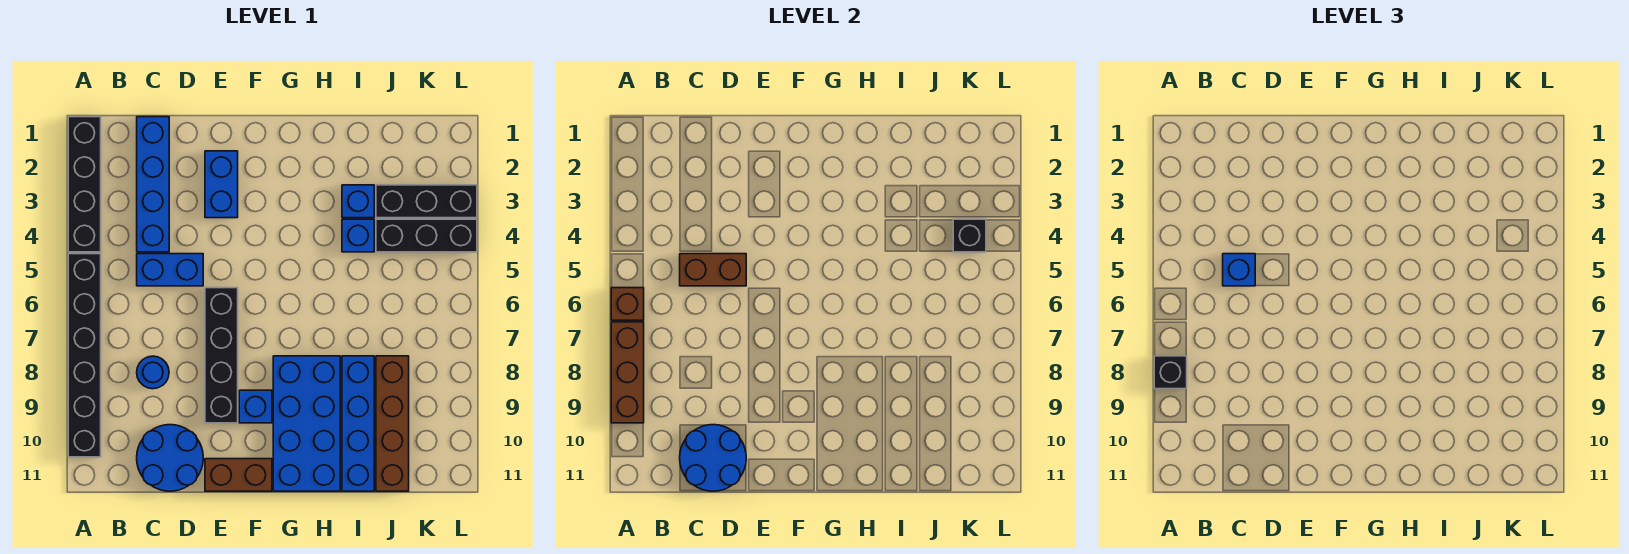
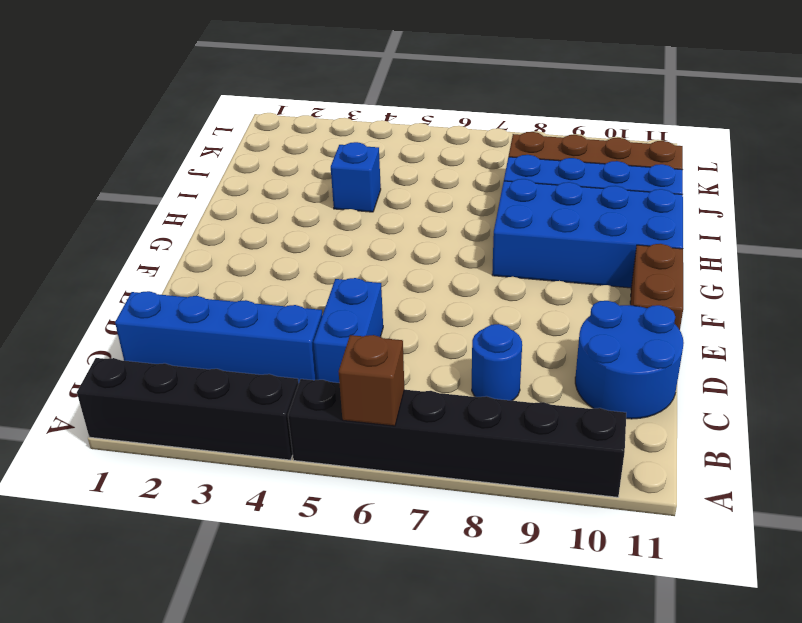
none -> blue 1x2 brick [205,151,238,218]
none -> black 1x4 brick [205,288,238,423]
none -> blue 1x1 brick [239,390,272,423]

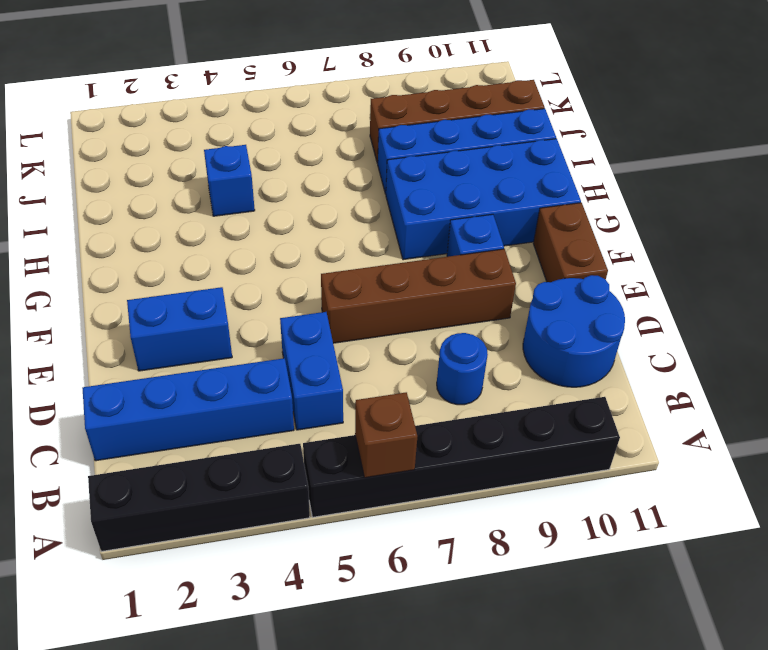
brown 1x4 brick [321,249,516,343] -> black 1x4 brick [205,288,238,423]
none -> blue 1x1 brick [342,185,374,218]
none -> black 1x3 brick [376,185,477,218]
none -> black 1x3 brick [376,219,477,252]

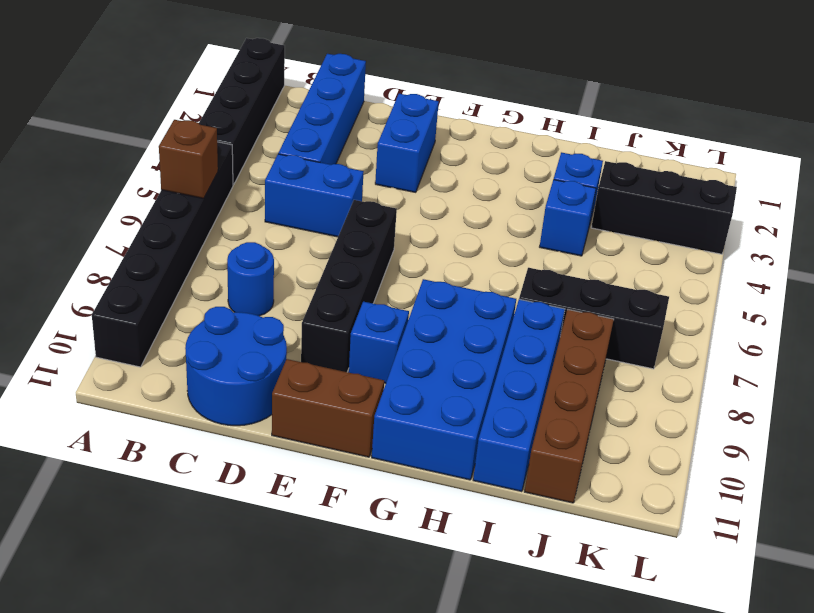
black 1x3 brick [519,268,669,369] -> black 1x3 brick moved to [376,219,477,252]
none -> brown 1x3 brick [611,322,644,423]
none -> brown 1x2 brick [680,254,746,286]
none -> blue 2x2 round brick [680,425,746,491]

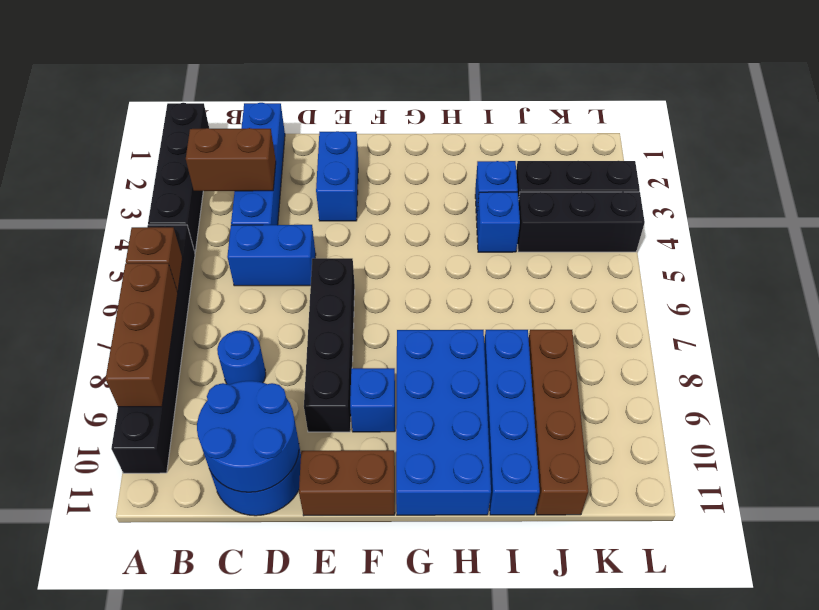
brown 1x2 brick [186,128,276,191] -> brown 1x2 brick moved to [680,254,746,286]
none -> black 1x1 brick [953,219,986,252]
none -> black 1x1 brick [1154,356,1187,389]
none -> blue 1x1 brick [1223,254,1255,286]

